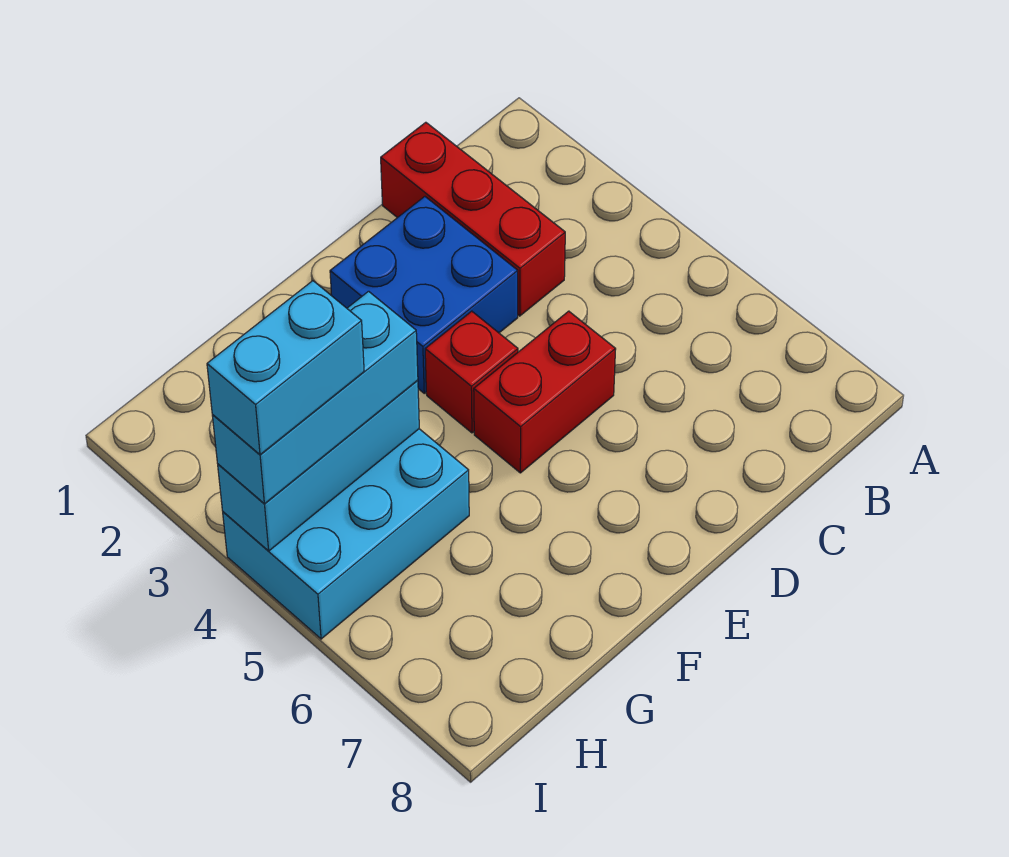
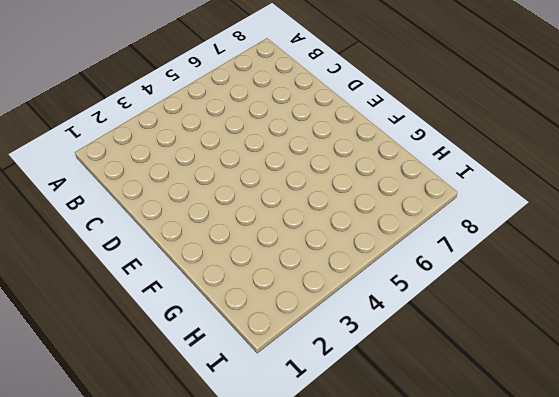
none -> red 1x3 brick [381,122,565,316]
none -> blue 2x2 brick [330,197,518,393]

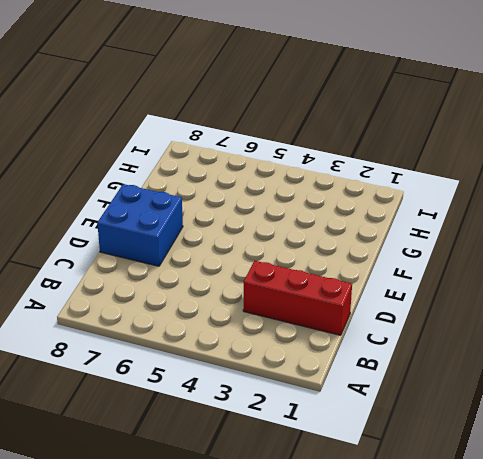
blue 2x2 brick [97,184,183,266] -> blue 2x2 brick moved to [330,197,518,393]
none -> red 1x2 brick [474,311,616,473]
none -> red 1x1 brick [425,311,518,433]

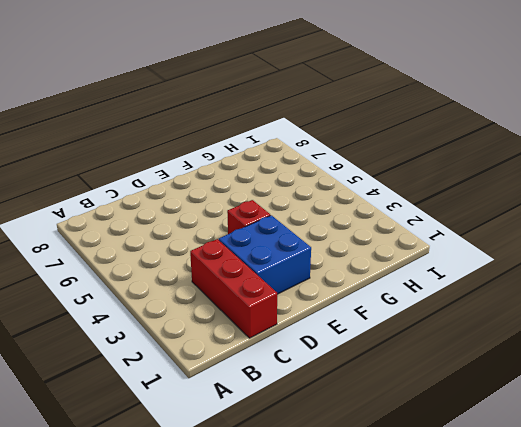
none -> red 1x2 brick [474,311,616,473]
none -> cyan 2x3 brick [223,429,469,639]

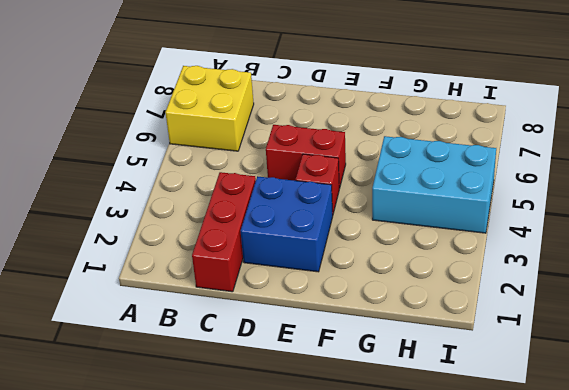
yellow 2x2 brick [165,66,254,151] -> none
none -> cyan 1x3 brick [218,380,419,551]
none -> cyan 1x3 brick [212,291,418,504]

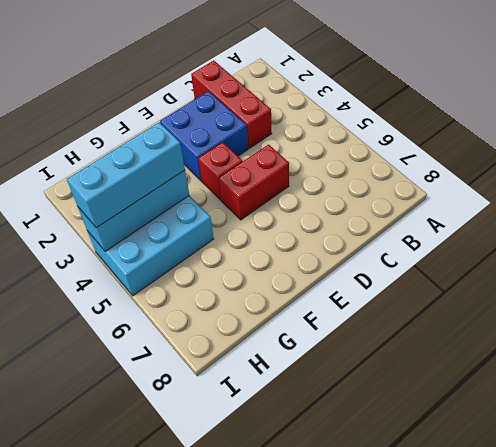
none -> cyan 1x2 brick [207,281,364,455]

